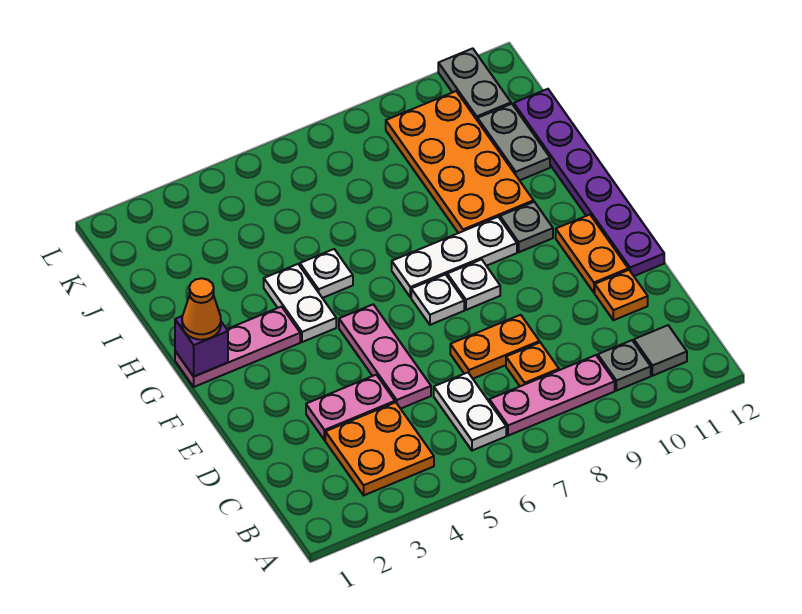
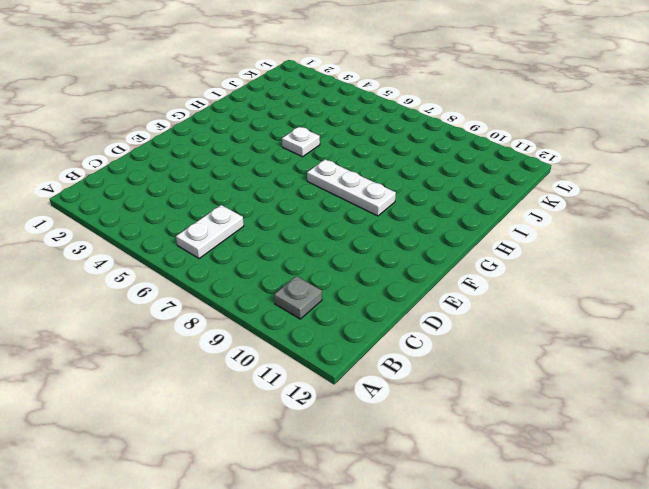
none -> orange 2x2 plate [325,402,434,495]
none -> pink 1x3 plate [489,355,615,436]
none -> grey 1x1 tile [634,325,687,376]

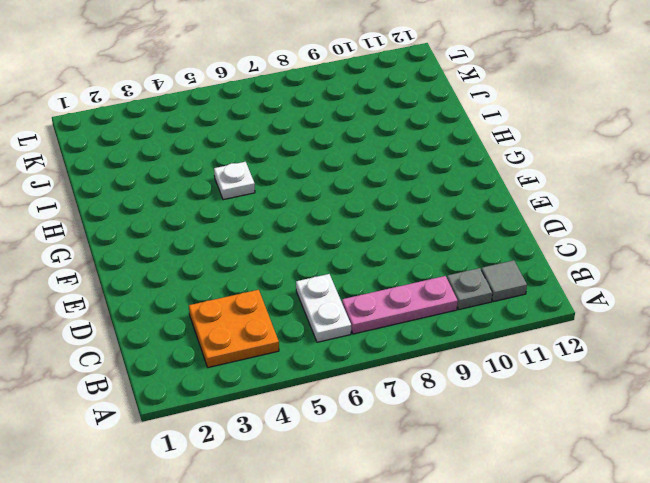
none -> orange 1x1 plate [506,343,559,386]
none -> pink 1x2 plate [306,375,395,440]
none -> pink 1x3 plate [339,304,431,409]

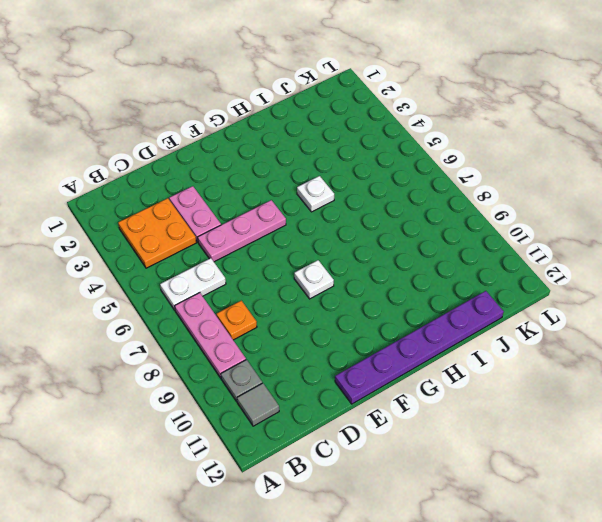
none -> orange 1x2 plate [450,315,539,379]
none -> orange 1x1 plate [595,270,648,320]
none -> orange 1x2 plate [556,215,628,293]

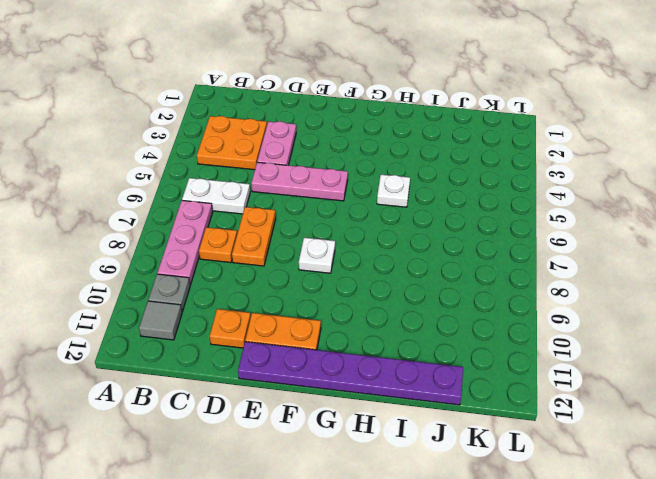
none -> white 1x1 plate [411,274,464,325]
none -> pink 1x3 plate [175,307,300,387]
none -> white 1x2 plate [264,264,336,342]

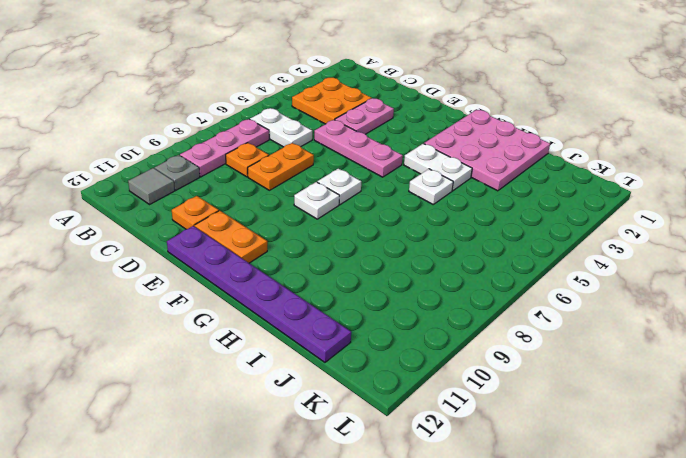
pink 3x3 plate [424,110,550,191] -> pink 1x3 plate [175,307,300,387]
none -> white 1x3 plate [392,217,517,297]
none -> grey 1x1 plate [500,202,553,252]
none -> orange 2x4 plate [386,91,534,233]

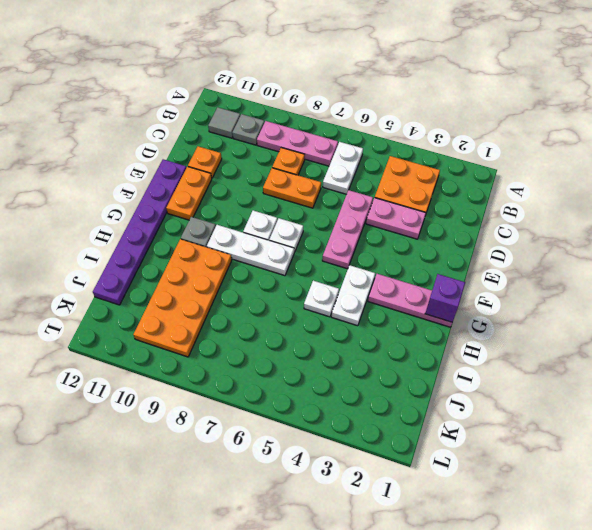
none -> grey 1x2 plate [478,104,550,180]
none -> grey 1x2 plate [438,48,511,121]
none -> orange 1x1 cone [182,278,221,340]

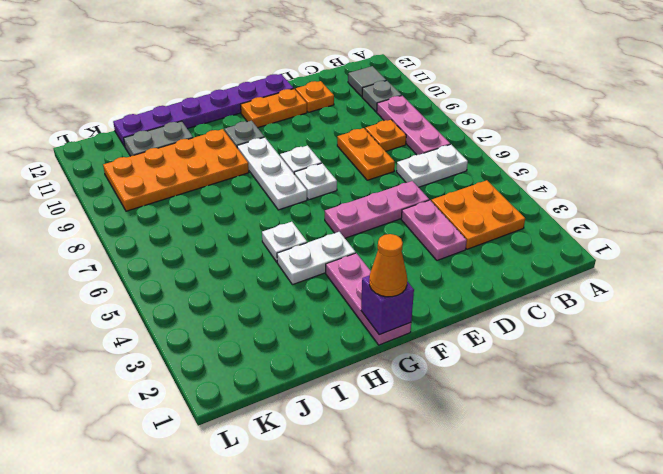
none -> grey 1x2 plate [438,48,511,121]

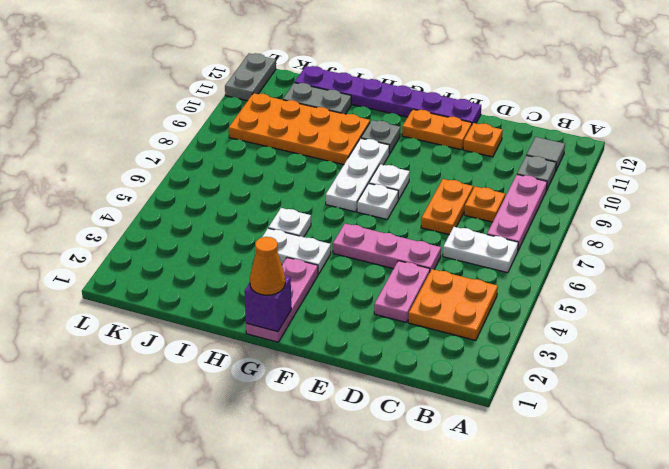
grey 1x2 plate [225,53,276,101] -> grey 1x2 plate turned to [438,48,511,121]

